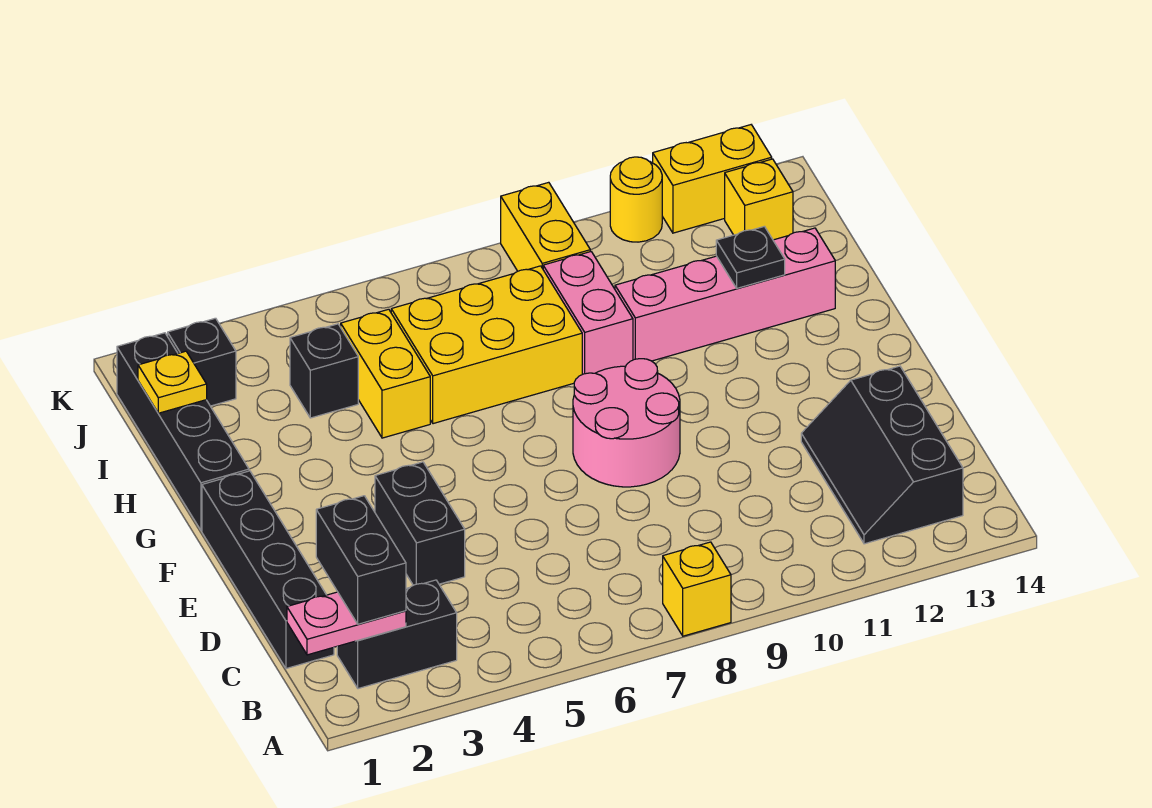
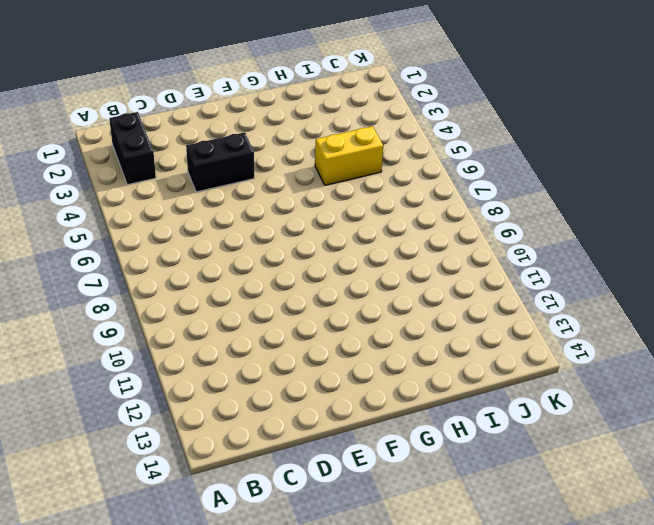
none -> yellow 1x1 brick [663,542,731,636]
none -> black 2x3 slope [801,366,963,544]
none -> black 1x4 brick [202,471,334,669]

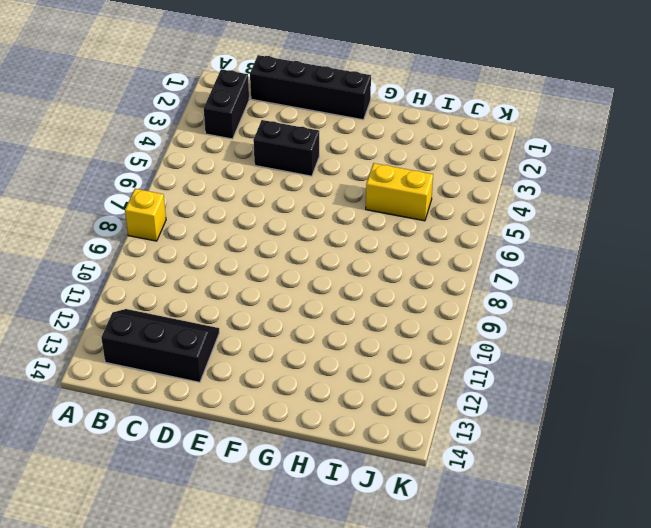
none -> pink 2x2 round brick [573,359,680,487]
none -> black 1x4 brick [117,333,249,530]
none -> yellow 2x3 brick [391,266,582,424]

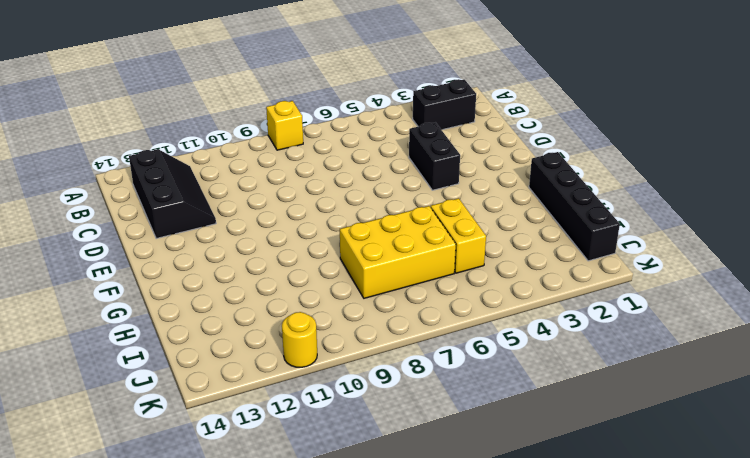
none -> black 1x4 brick [202,471,334,669]
none -> pink 2x2 round brick [573,359,680,487]
none -> pink 1x2 brick [543,252,633,374]

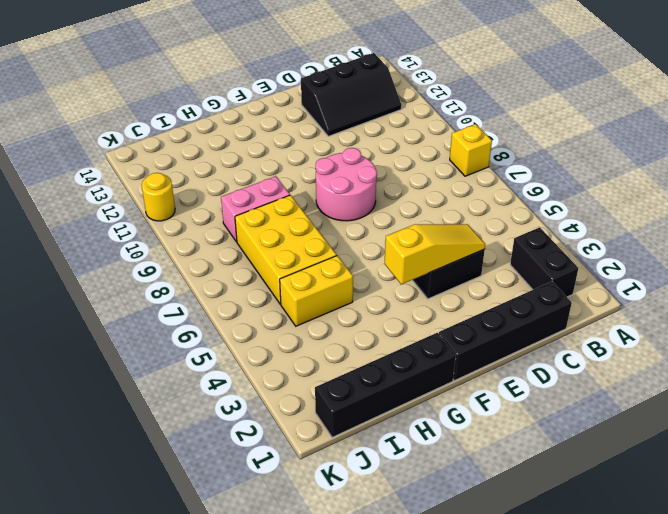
yellow 1x3 slope [385,224,485,284] -> none
none -> pink 1x4 brick [615,228,835,361]
none -> black 1x1 brick [290,324,358,418]
none -> black 1x1 brick [168,318,236,406]

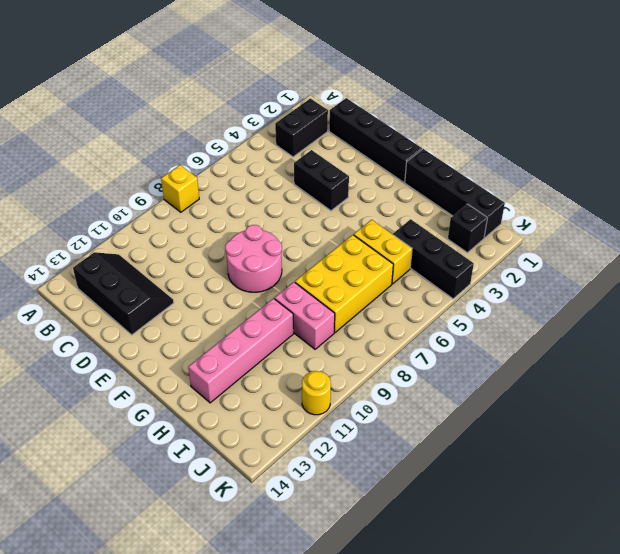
black 1x3 brick [393,219,474,299] -> black 1x1 brick [290,324,358,418]
none -> yellow 1x2 brick [501,182,590,271]
none -> yellow 1x1 brick [725,159,793,240]
none -> yellow 1x2 brick [653,125,772,233]

